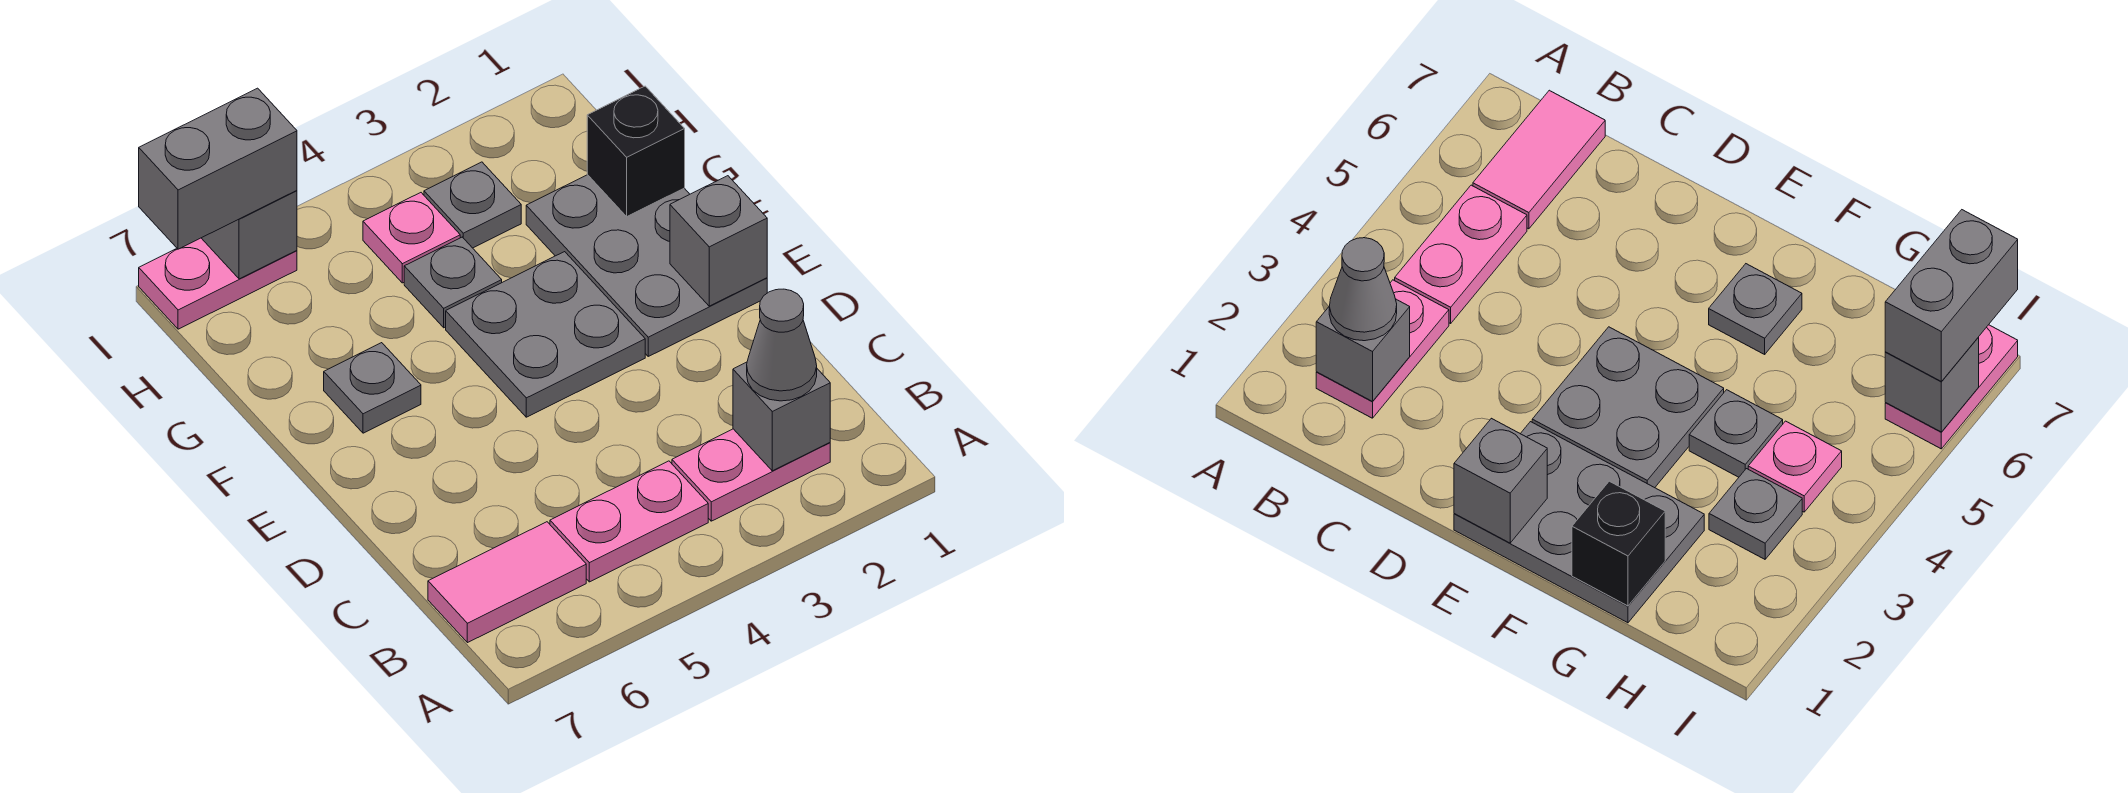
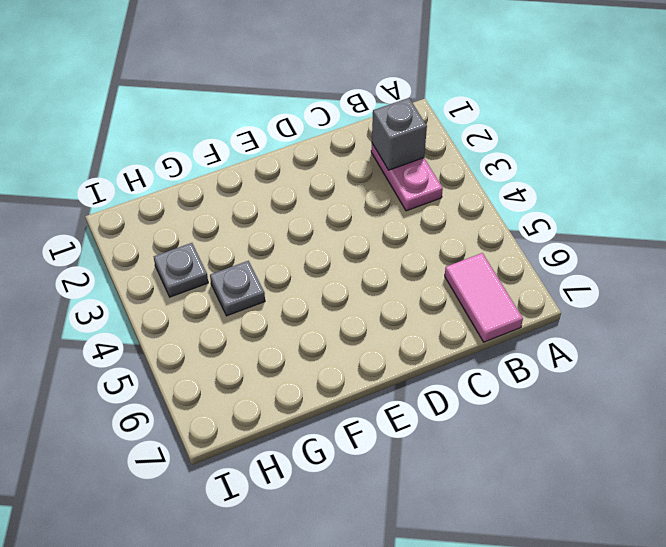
none -> pink 1x2 plate [550,461,708,582]
none -> grey 2x3 plate [526,175,767,356]
none -> grey 2x2 plate [446,252,645,417]

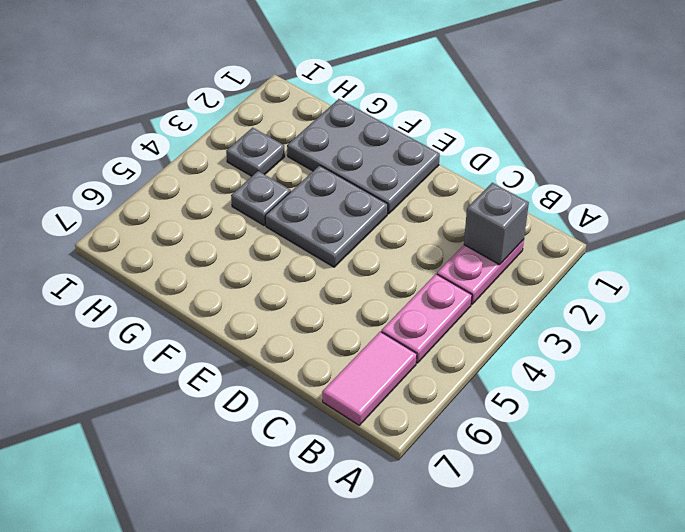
none -> grey 1x1 plate [324,343,421,433]
none -> pink 1x1 plate [363,193,460,283]
none -> pink 1x2 plate [139,238,297,329]

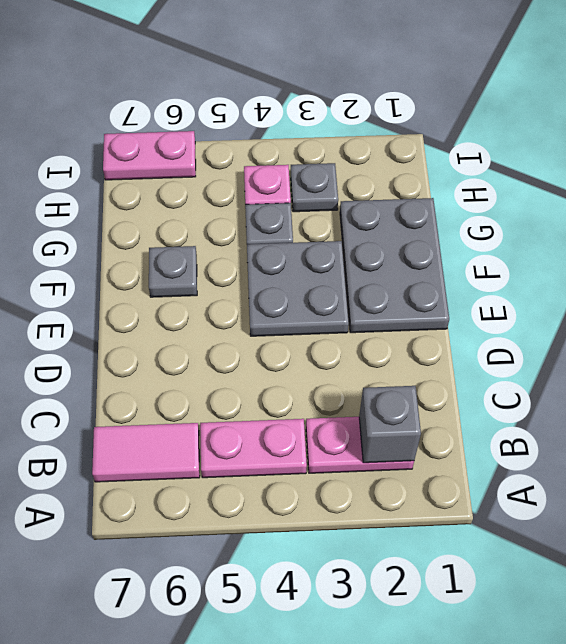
none -> grey 1x1 brick [670,176,767,306]
none -> black 1x1 brick [587,86,685,216]
none -> grey 1x1 brick [202,191,297,279]

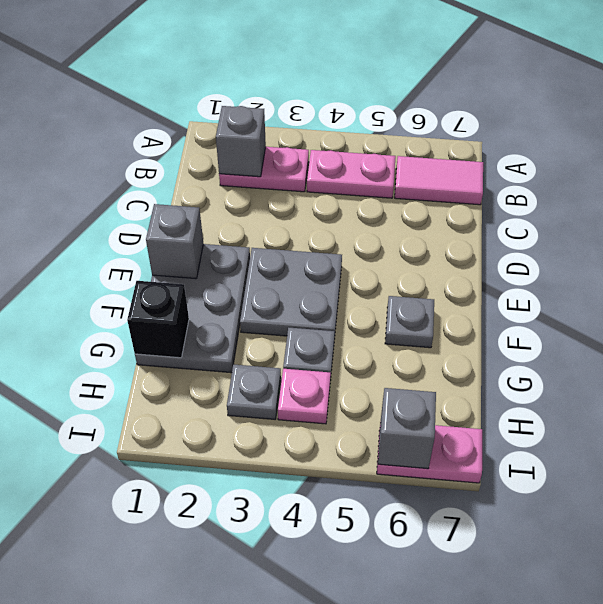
none -> grey 1x1 cone [747,289,817,401]
none -> grey 1x2 brick [139,88,297,249]

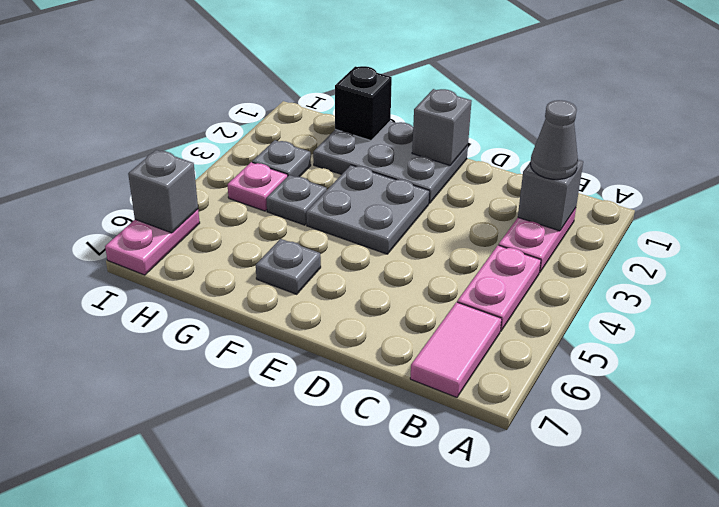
none -> grey 1x2 brick [139,88,297,249]

